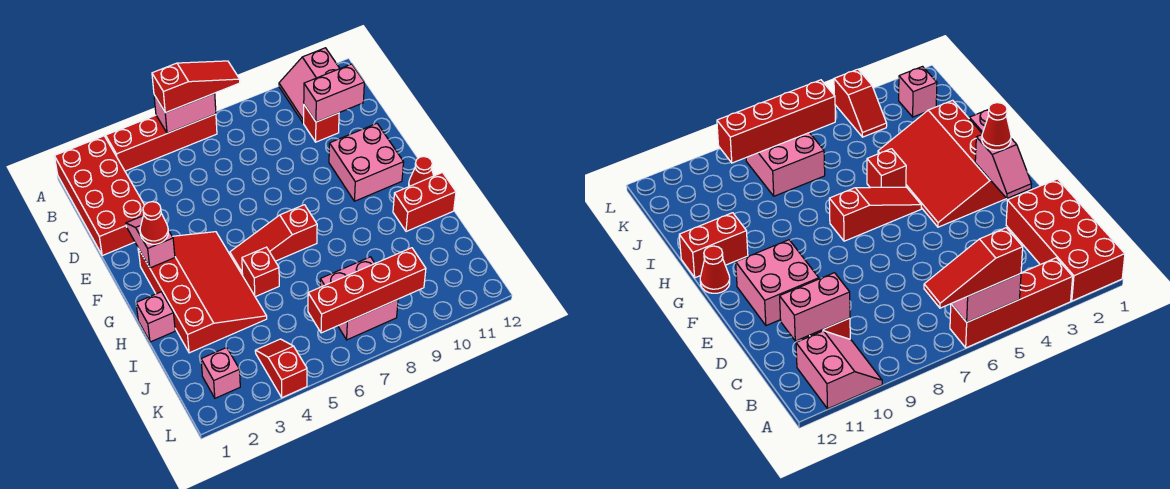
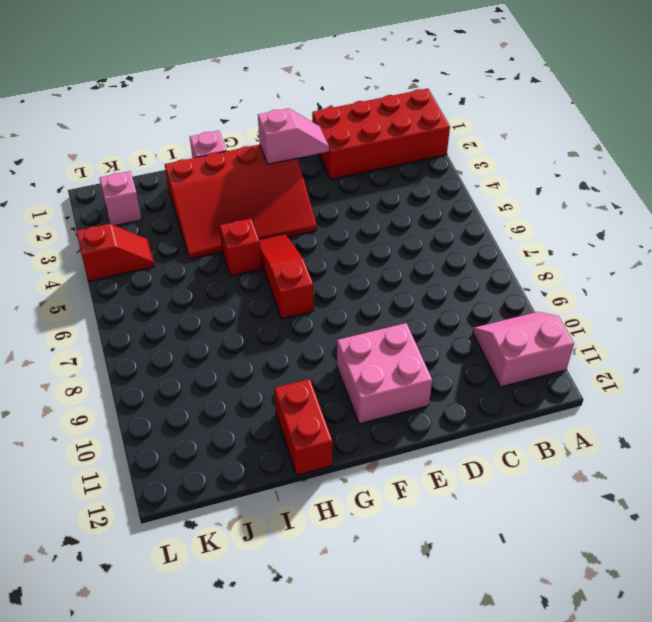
none -> red 1x4 brick [106,114,217,171]
none -> red 1x1 brick [304,105,339,142]
none -> red 1x1 cone [409,157,434,186]

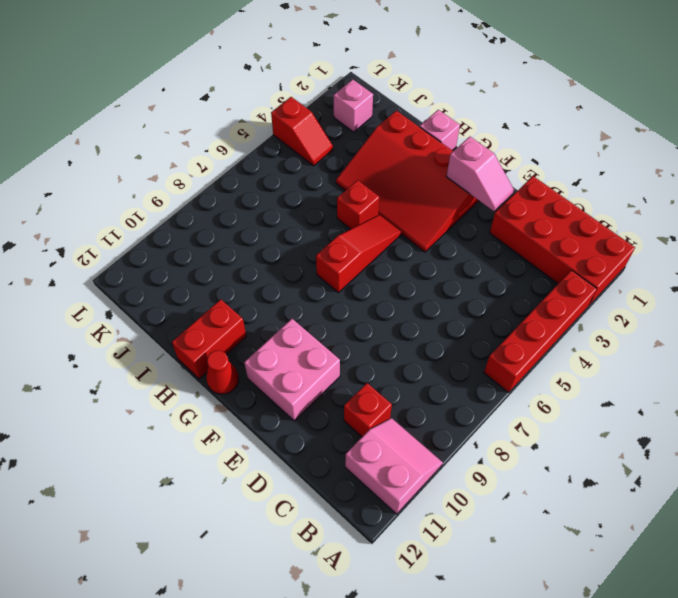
none -> pink 2x2 brick [320,257,398,340]
none -> pink 1x2 brick [154,93,216,133]
none -> pink 1x2 brick [304,64,364,122]

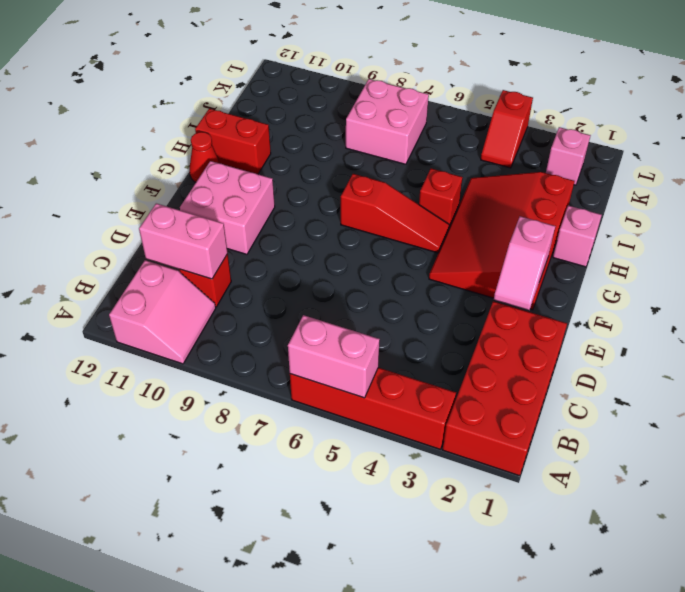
none -> red 1x4 brick [308,248,426,333]
none -> red 1x3 slope [152,61,240,113]
none -> red 1x1 cone [140,202,168,244]

